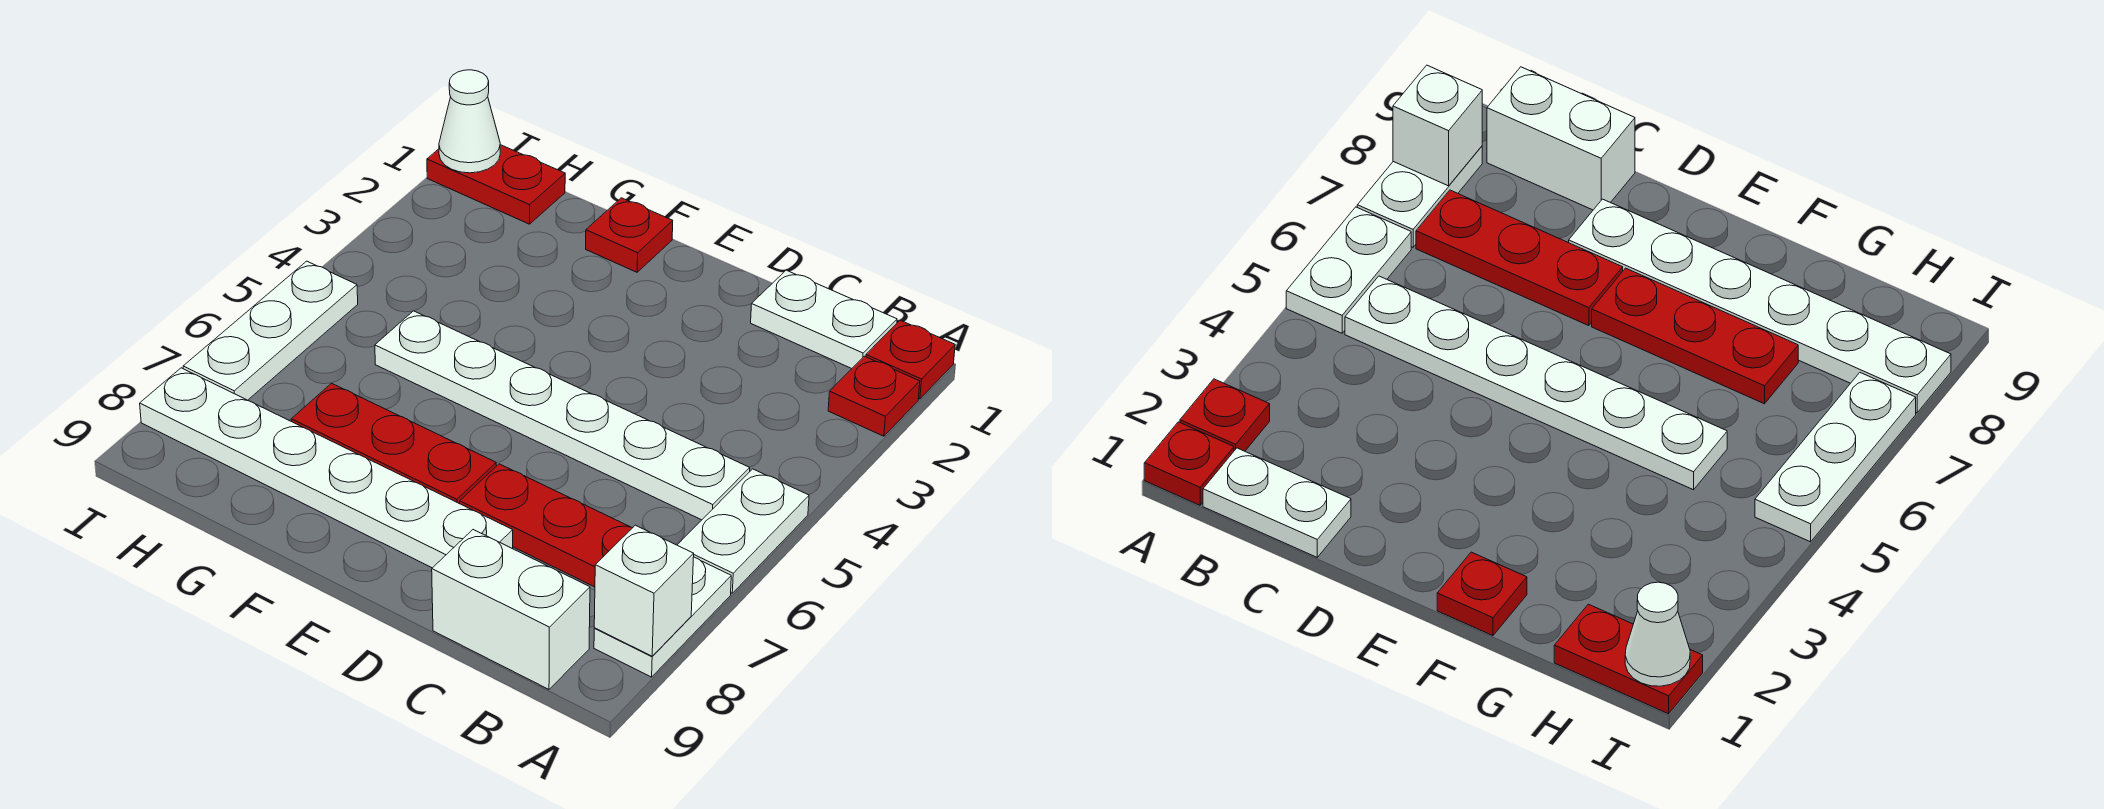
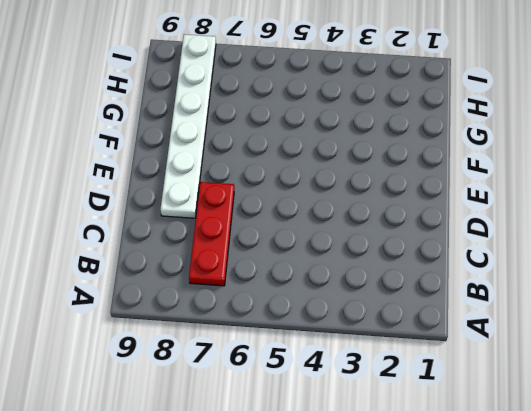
none -> red 1x1 plate [866,320,955,399]
none -> red 1x1 plate [828,356,920,436]
none -> white 1x2 plate [678,469,809,593]

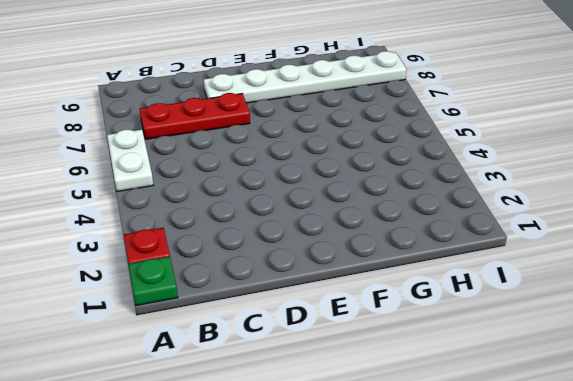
green 1x1 plate [129,257,178,306] -> red 1x1 plate [866,320,955,399]
none -> white 1x2 plate [594,557,731,677]
none -> white 1x2 plate [751,270,897,369]
none -> white 1x6 plate [375,311,750,520]

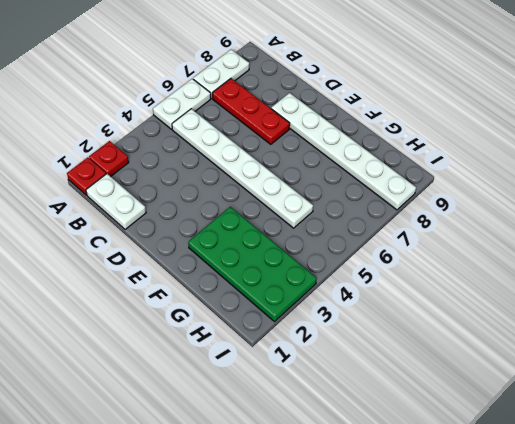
green 2x4 plate [188,207,317,322] -> none
none -> white 1x2 brick [432,530,590,689]
none -> red 1x3 plate [291,383,496,504]
none -> red 1x1 plate [586,198,673,272]

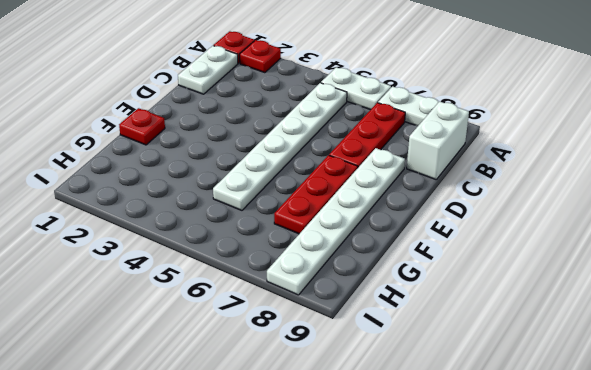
none -> red 1x2 plate [427,145,565,224]
none -> white 1x3 plate [183,261,358,400]
none -> white 1x1 brick [594,525,694,656]

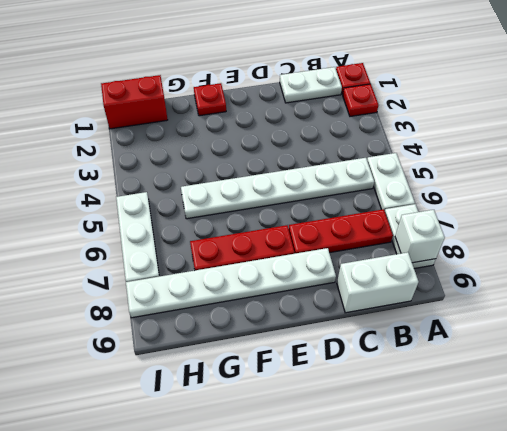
red 1x2 brick [101,75,168,129] -> red 1x2 plate [427,145,565,224]
none -> white 1x1 cone [439,70,500,173]

